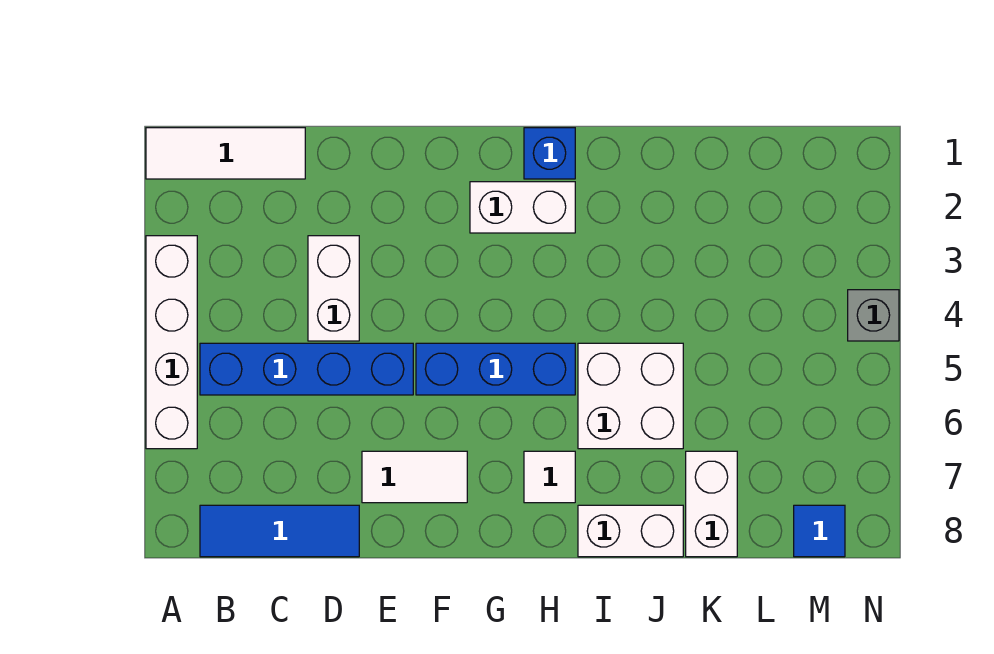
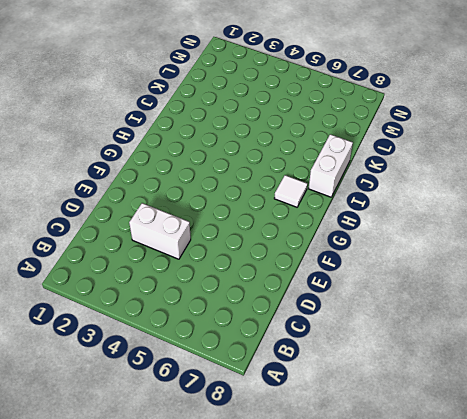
none -> white 1x3 tile [146,128,305,179]
none -> white 1x4 brick [146,236,197,449]
none -> blue 1x4 brick [200,343,413,395]

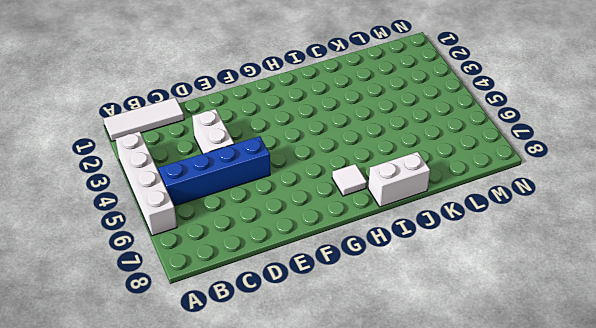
none -> blue 1x3 tile [200,505,359,557]
none -> white 1x2 tile [362,451,467,503]
none -> blue 1x3 brick [416,343,575,395]

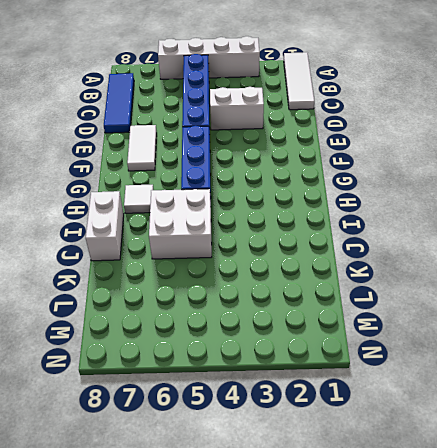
none -> white 1x2 brick [470,182,575,233]
none -> blue 1x1 brick [524,128,575,179]
none -> white 1x2 brick [686,451,737,557]

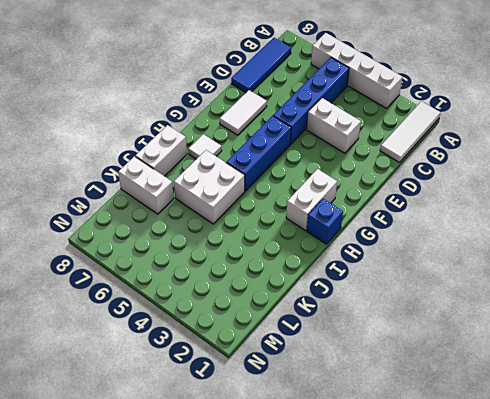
none -> blue 1x1 tile [794,505,845,557]
none -> grey 1x1 brick [848,290,899,341]

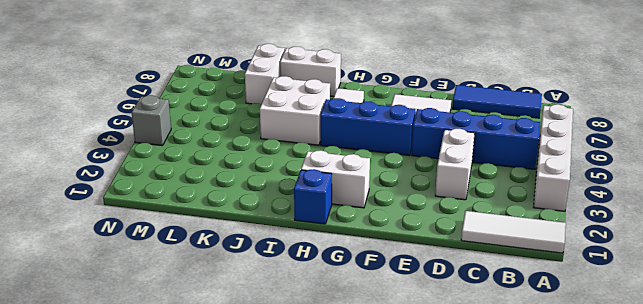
none -> blue 1x1 tile [794,505,845,557]

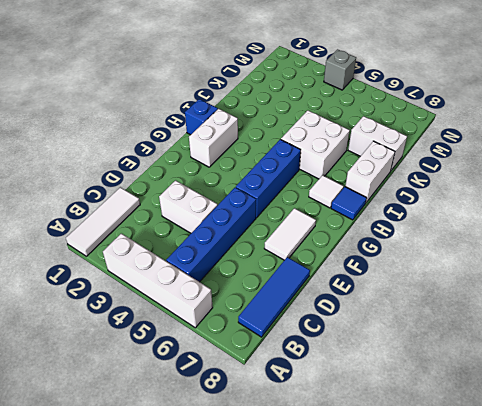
blue 1x1 tile [331,187,367,220] -> blue 1x1 tile moved to [794,505,845,557]

